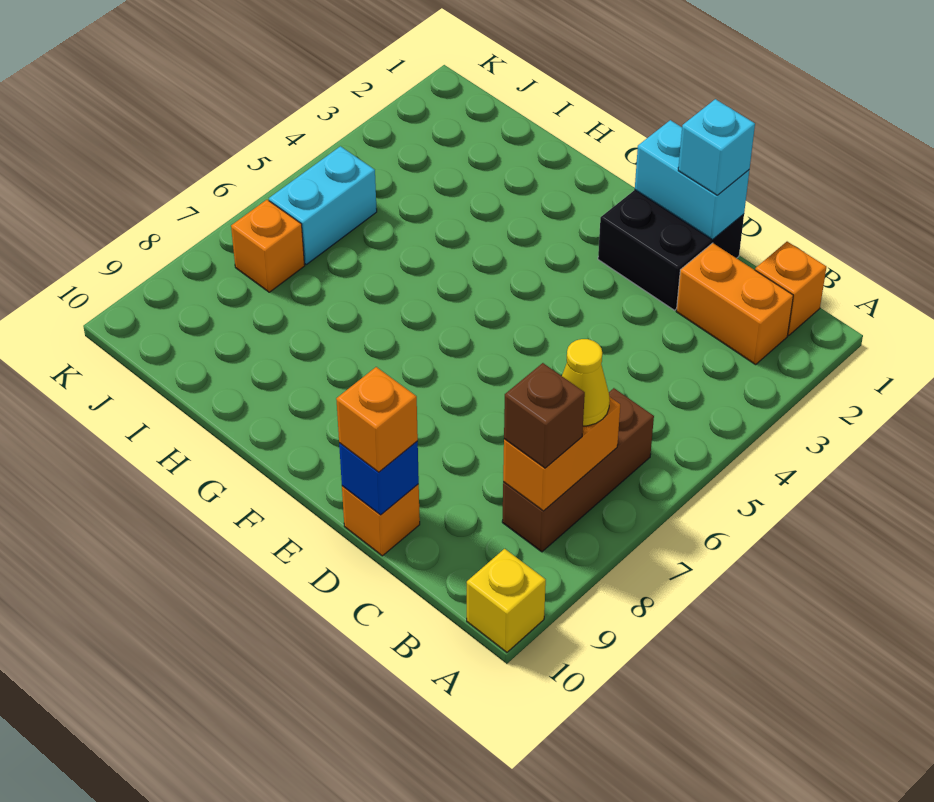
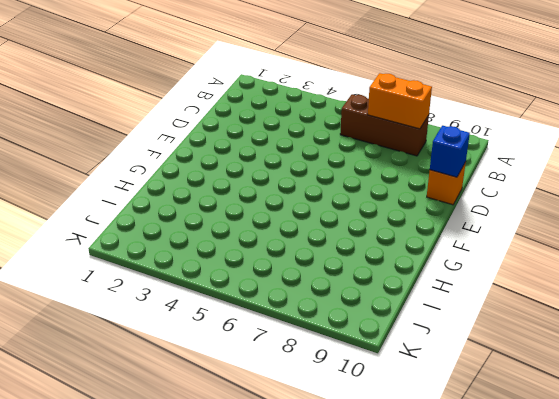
none -> yellow 1x1 brick [467,549,546,652]
none -> orange 1x1 brick [755,242,826,336]
none -> orange 1x2 brick [676,243,793,365]

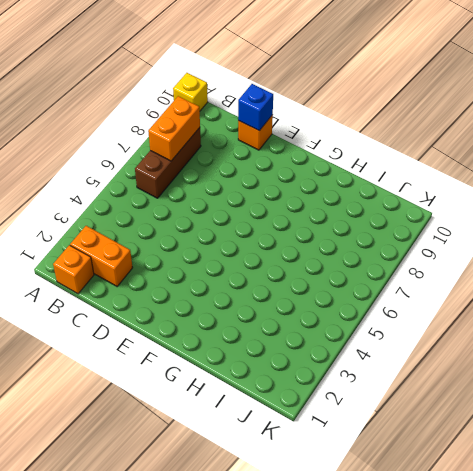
none -> black 2x2 brick [598,190,744,310]
none -> cyan 1x2 brick [269,146,377,264]
none -> orange 1x1 brick [231,200,305,292]

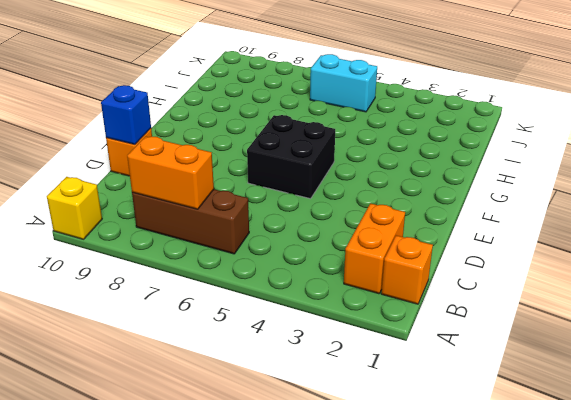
black 2x2 brick [247,115,335,199] -> black 2x2 brick moved to [598,190,744,310]
none -> orange 1x1 brick [231,200,305,292]
none -> cyan 1x2 brick [635,120,749,240]
none -> yellow 1x1 cone [562,339,610,426]

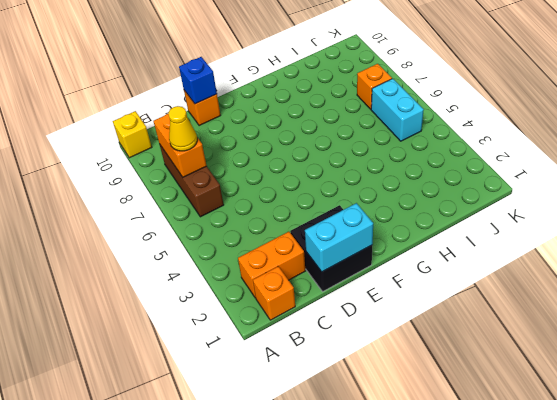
none -> brown 1x1 brick [504,363,585,468]
none -> cyan 1x1 brick [678,99,755,195]
none -> orange 1x1 brick [336,367,418,472]

